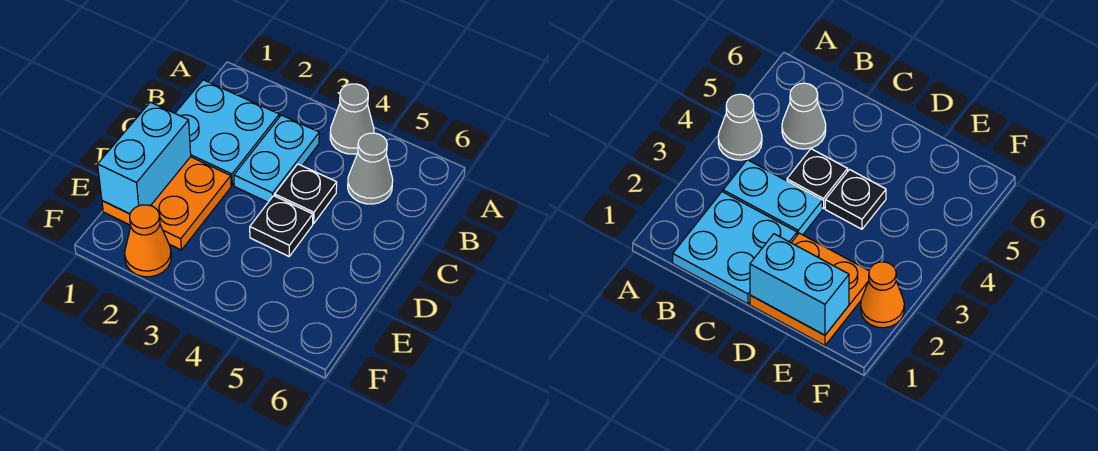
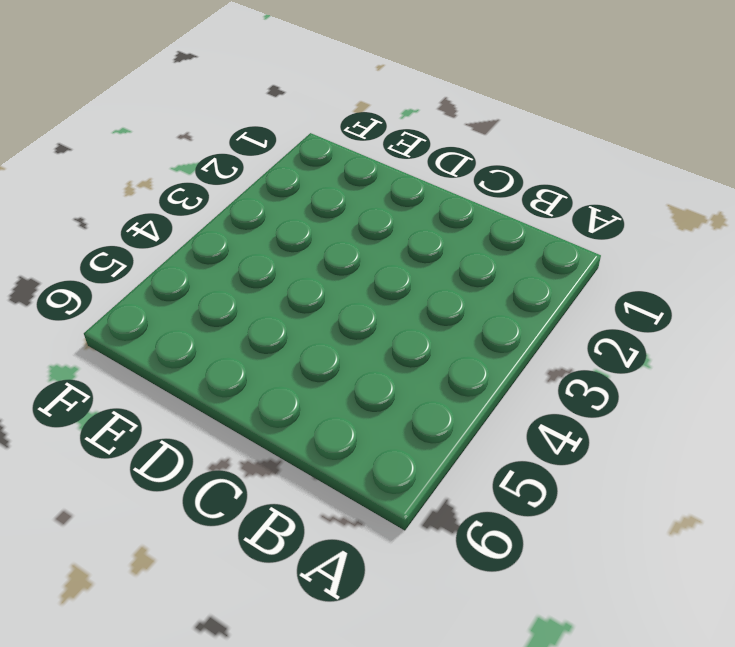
none -> grey 1x1 cone [330,84,374,154]
none -> cyan 2x2 plate [175,80,279,185]

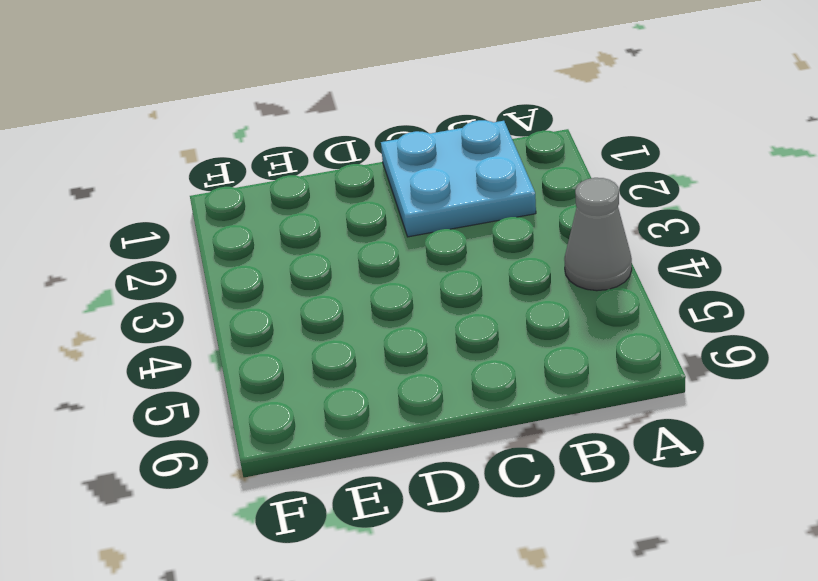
none -> cyan 1x2 plate [234,115,319,202]
none -> grey 1x1 cone [348,133,393,204]

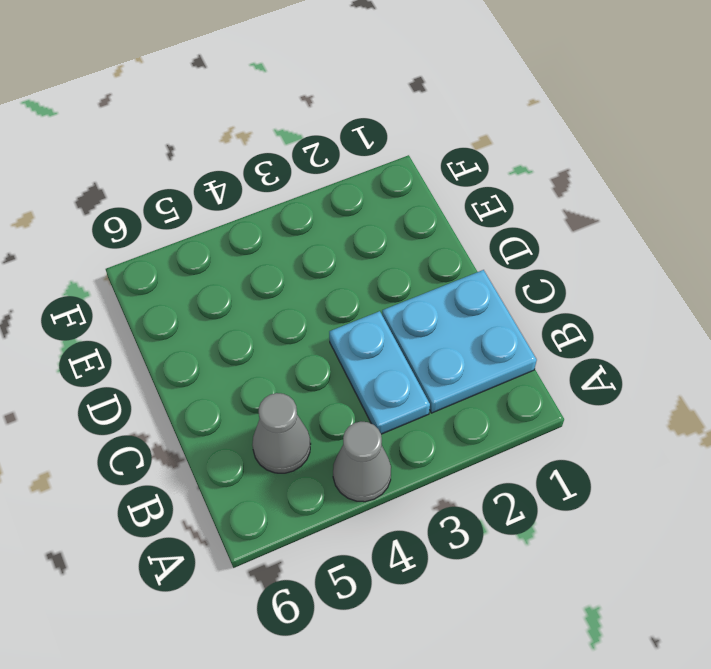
none -> black 1x1 plate [275,164,337,224]
none -> orange 2x2 plate [102,157,231,250]

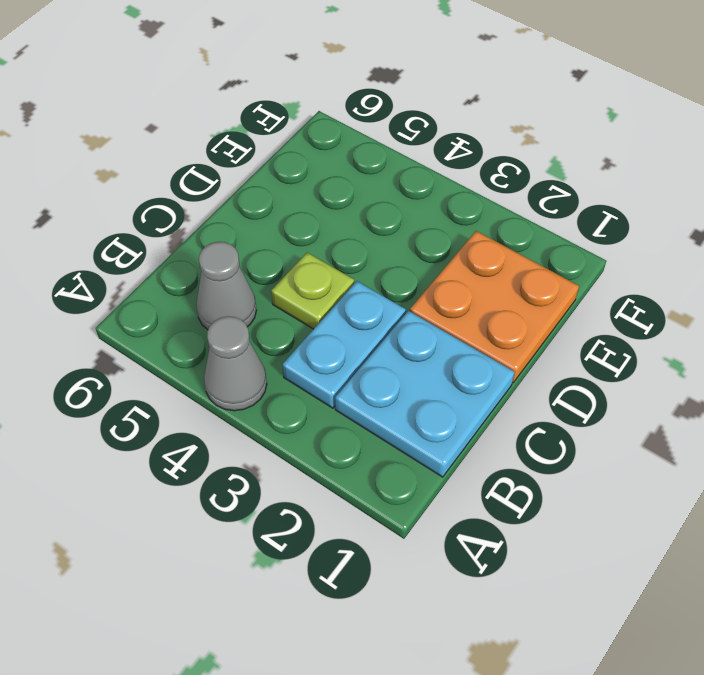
lime 1x1 plate [271,253,354,329] -> black 1x1 plate [275,164,337,224]
none -> black 1x1 plate [250,196,313,256]
none -> orange 1x1 cone [125,205,171,277]

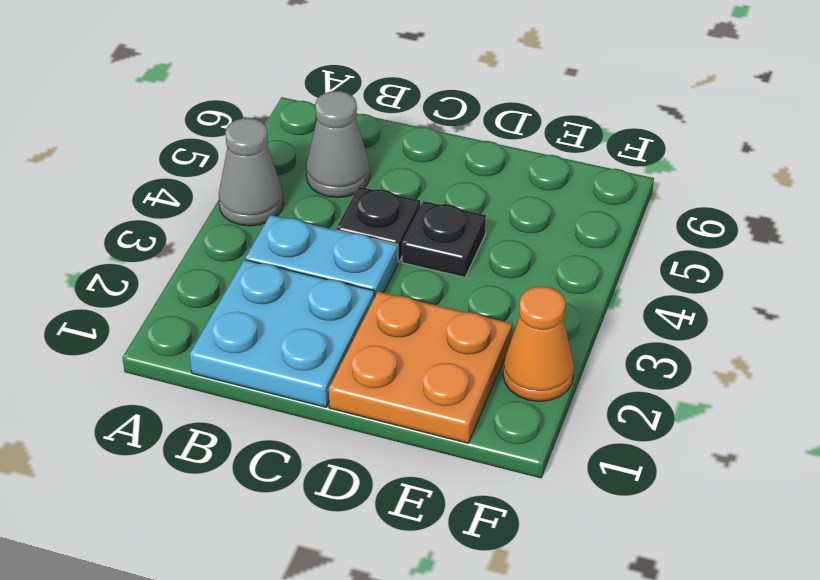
none -> cyan 1x2 brick [98,102,191,214]

